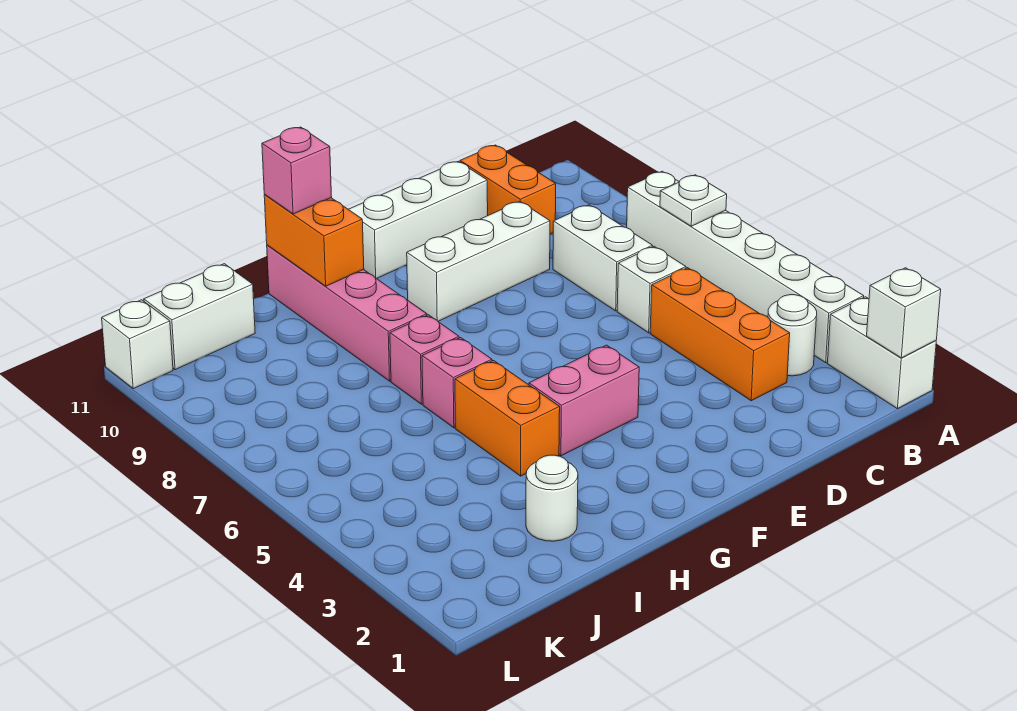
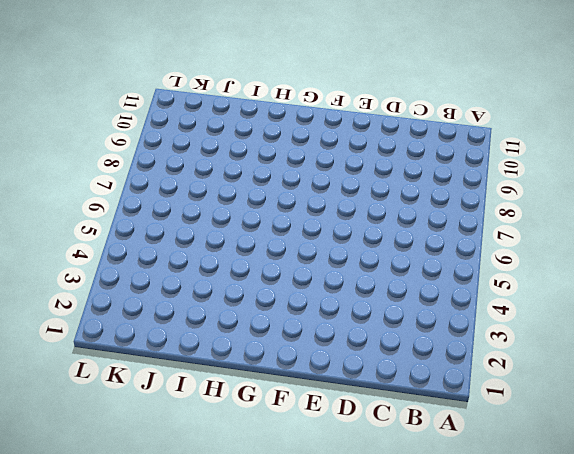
none -> white 1x2 brick [827,297,936,409]
none -> white 1x6 brick [627,171,864,363]
none -> white 1x1 round brick [768,295,817,376]

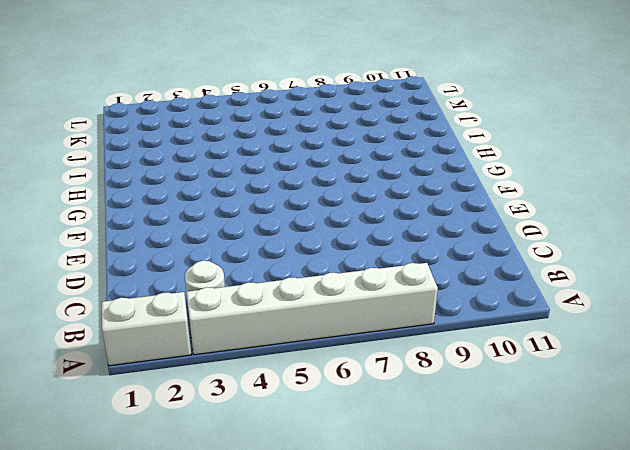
none -> orange 1x3 brick [650,268,790,401]
none -> white 1x1 brick [617,246,686,333]
none -> white 1x2 brick [553,205,653,311]

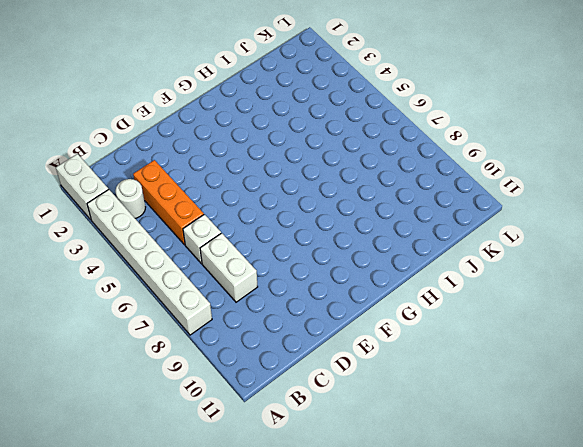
none -> orange 1x2 brick [460,145,556,234]
none -> white 1x3 brick [407,201,550,321]
none -> white 1x3 brick [349,161,488,279]

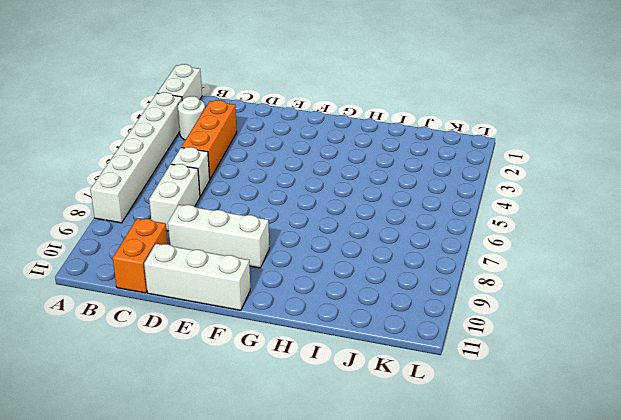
none -> pink 1x2 brick [529,345,639,456]
none -> orange 1x2 brick [455,361,560,476]
none -> pink 1x1 brick [422,338,492,428]

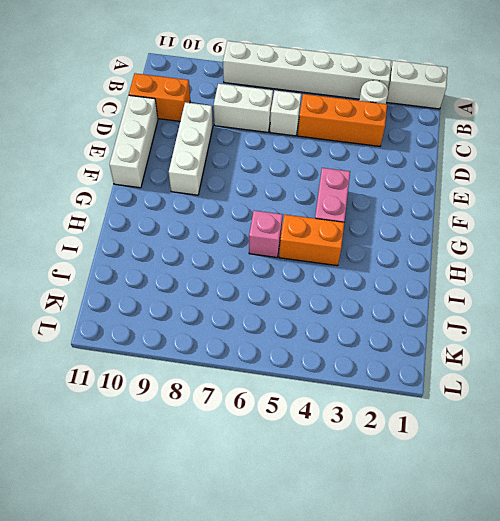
none -> pink 1x1 brick [390,315,459,404]
none -> pink 1x4 brick [267,245,427,381]
none -> white 1x1 round brick [526,455,578,541]

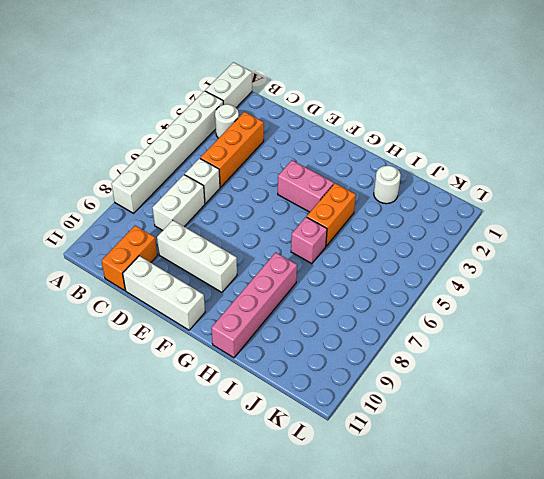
none -> pink 1x1 brick [390,315,459,404]
none -> white 1x2 brick [144,264,255,370]
none -> white 1x1 brick [102,300,173,388]

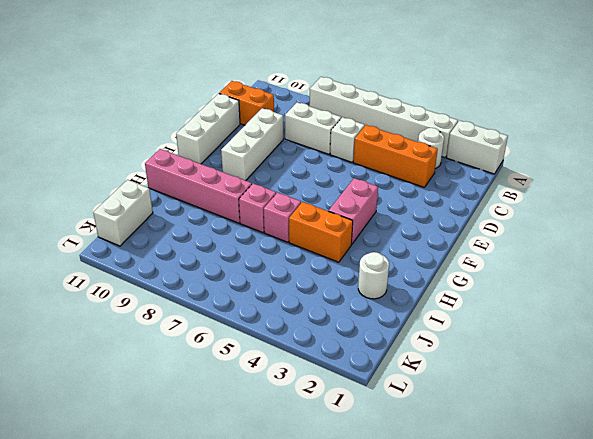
none -> white 1x1 brick [102,300,173,388]
none -> white 1x1 brick [867,268,941,358]
none -> white 1x1 plate [660,175,727,226]

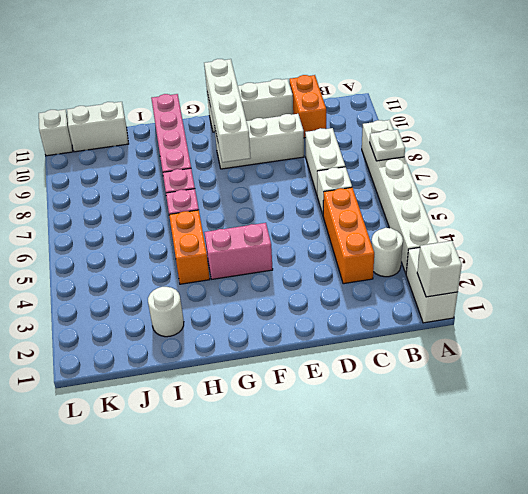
white 1x4 brick [204,59,251,162] -> none
none -> orange 1x2 brick [264,195,364,286]
none -> pink 1x1 brick [262,127,332,214]

